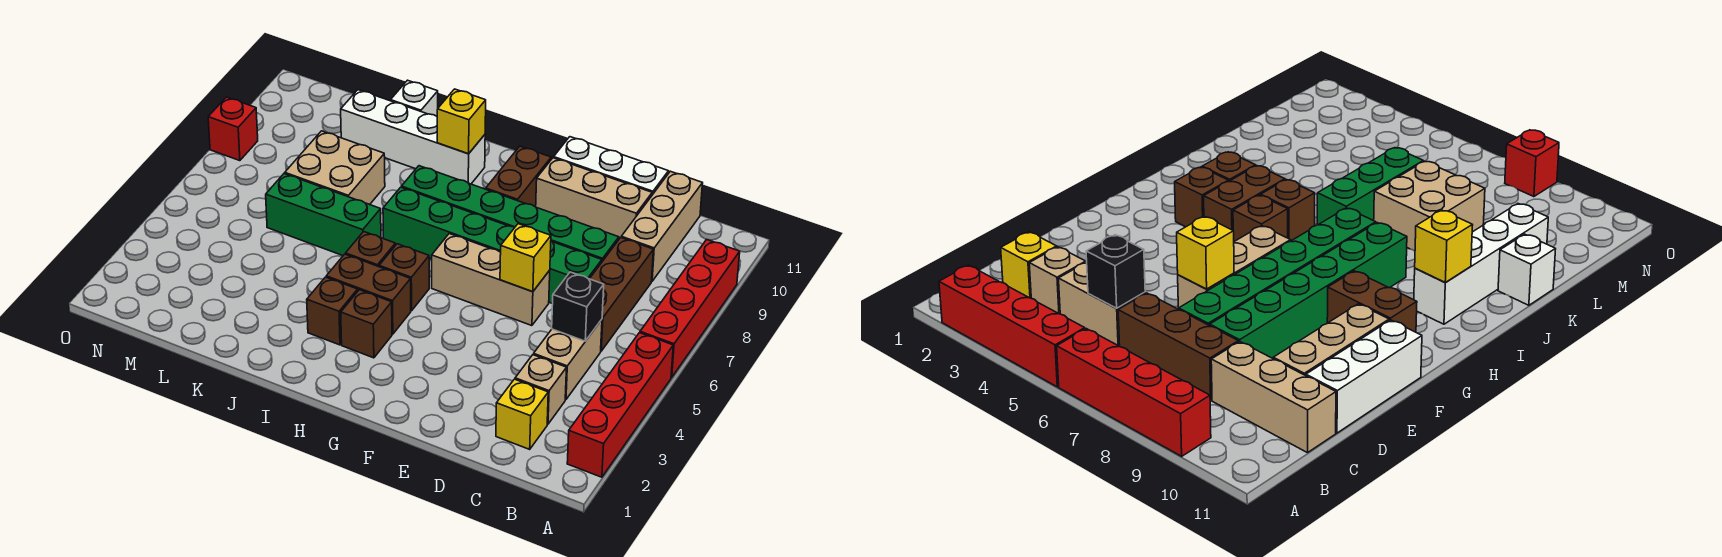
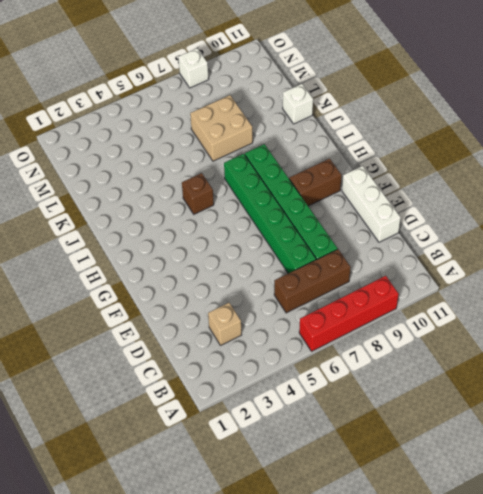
white 1x1 brick [178,48,209,88] -> red 1x1 brick [208,97,258,161]
none -> red 1x4 brick [567,333,673,477]
none -> yellow 1x1 brick [496,379,548,449]
none -> tan 1x2 brick [534,320,602,400]

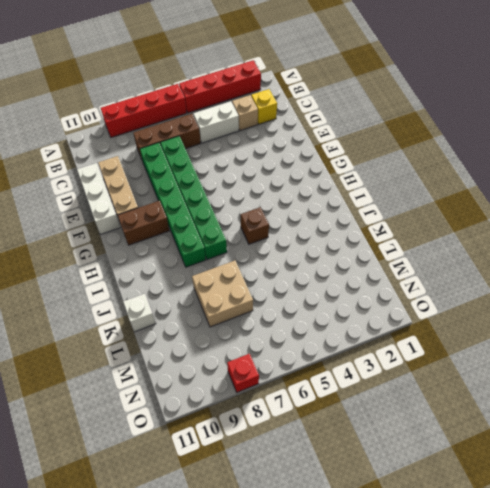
white 1x2 brick [193,101,239,143] -> tan 1x2 brick [534,320,602,400]
none -> tan 1x3 brick [621,171,703,281]
none -> tan 1x3 brick [432,234,550,326]
none -> brown 1x1 brick [341,290,392,358]

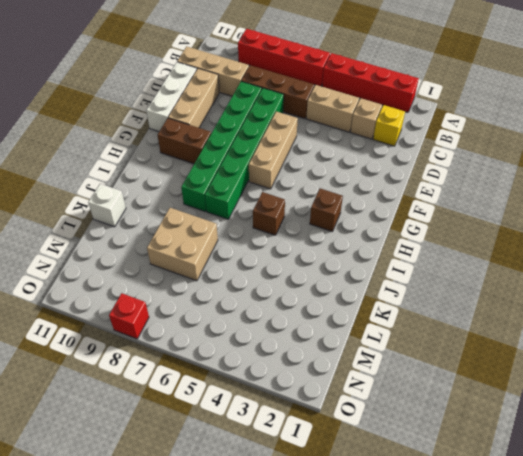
none -> brown 1x2 brick [326,254,411,334]
none -> brown 1x1 brick [379,244,429,311]
none -> brown 1x1 brick [307,277,358,345]

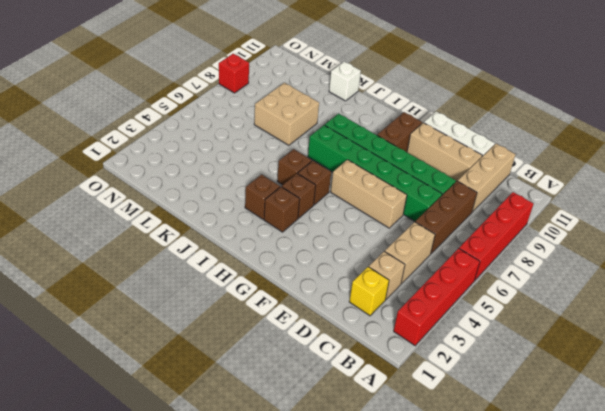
brown 1x1 brick [282,173,316,218] -> brown 1x2 brick [326,254,411,334]
none -> white 1x4 brick [341,90,485,184]
none -> green 1x3 brick [266,174,381,256]
none -> black 1x1 brick [552,272,604,341]

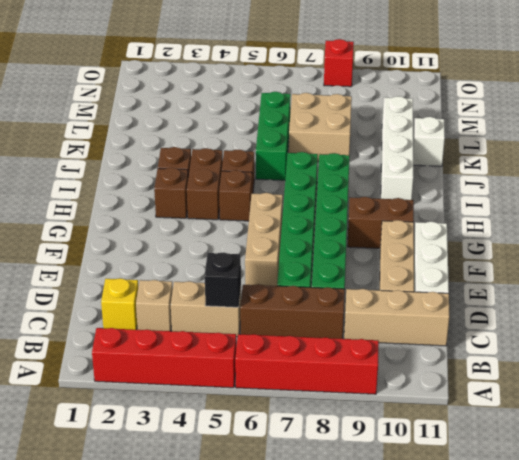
none -> yellow 1x1 brick [500,224,551,292]
none -> yellow 1x1 brick [437,89,486,154]

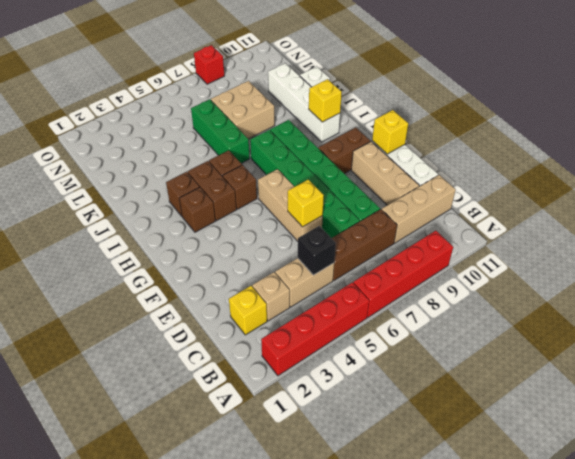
yellow 1x1 brick [372,110,408,154] -> none

